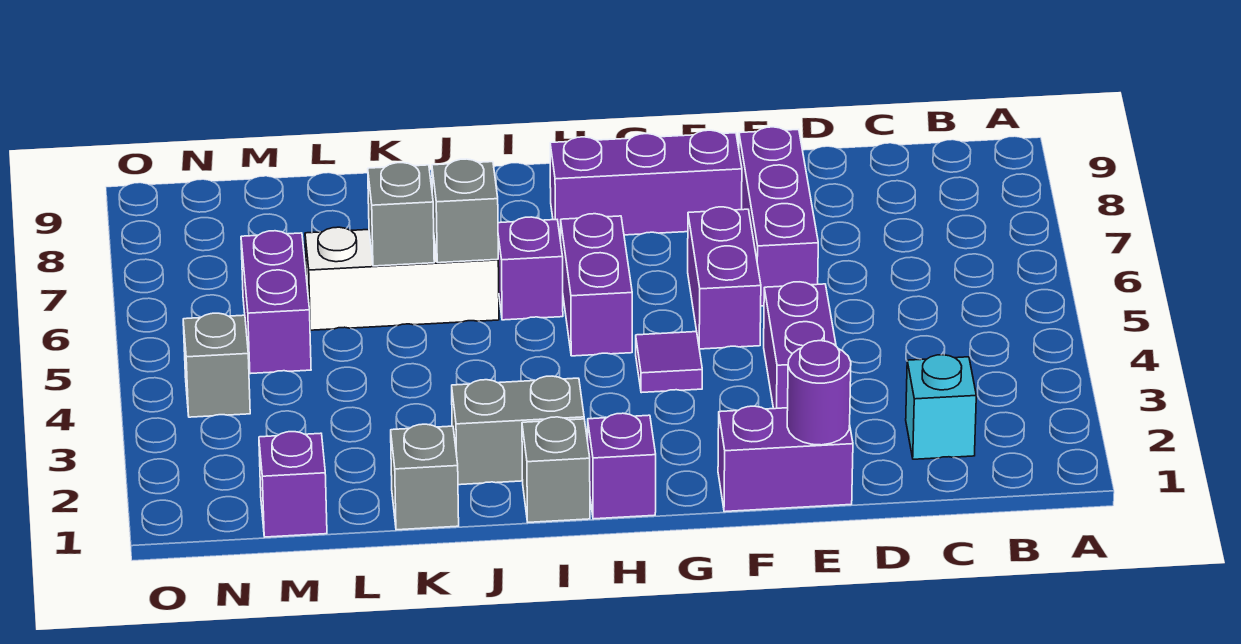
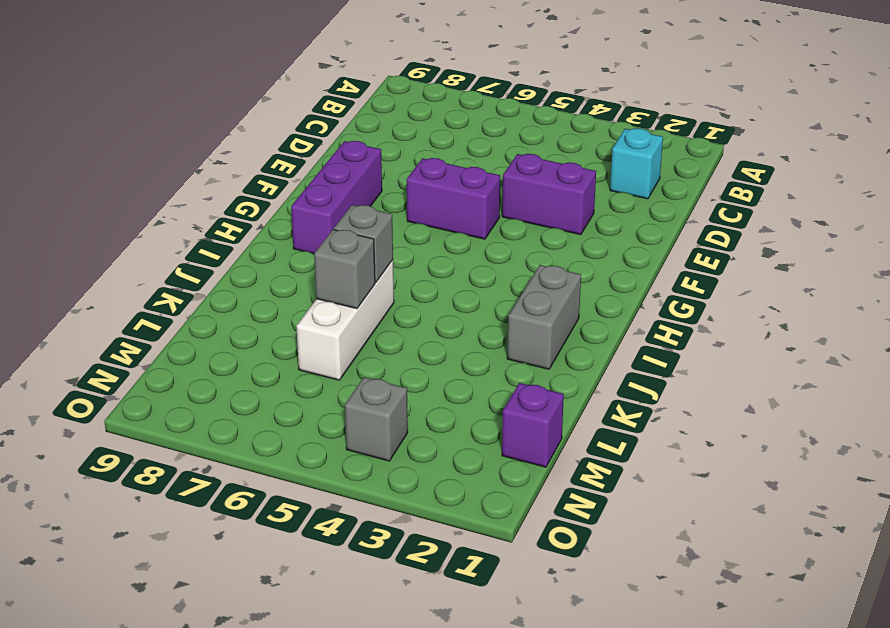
none -> purple 1x2 brick [718,406,853,512]
none -> purple 1x3 brick [739,127,818,306]
none -> purple 1x1 tile [636,332,702,393]

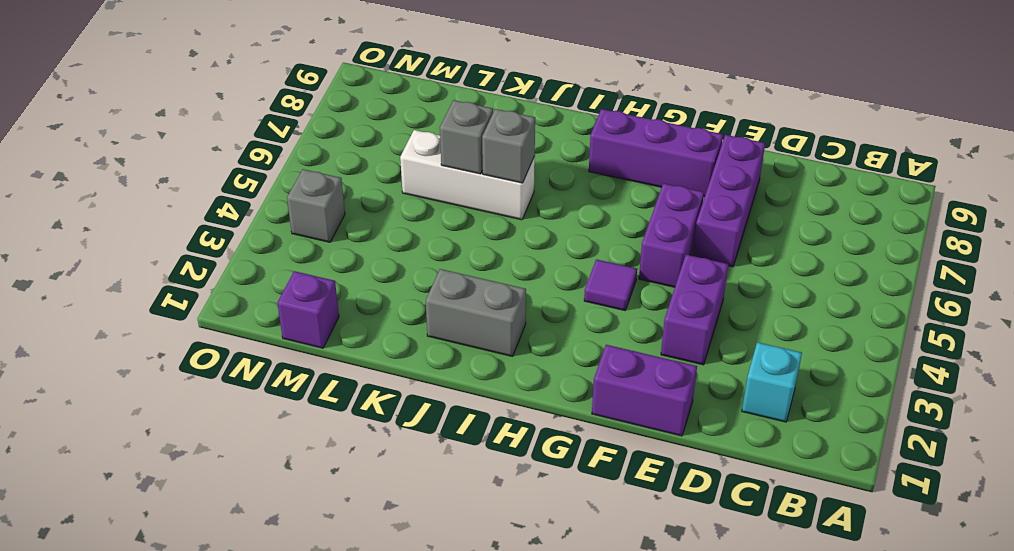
none -> purple 1x1 brick [588,413,656,519]
none -> purple 1x2 brick [561,214,632,356]
none -> grey 1x1 brick [522,417,590,522]

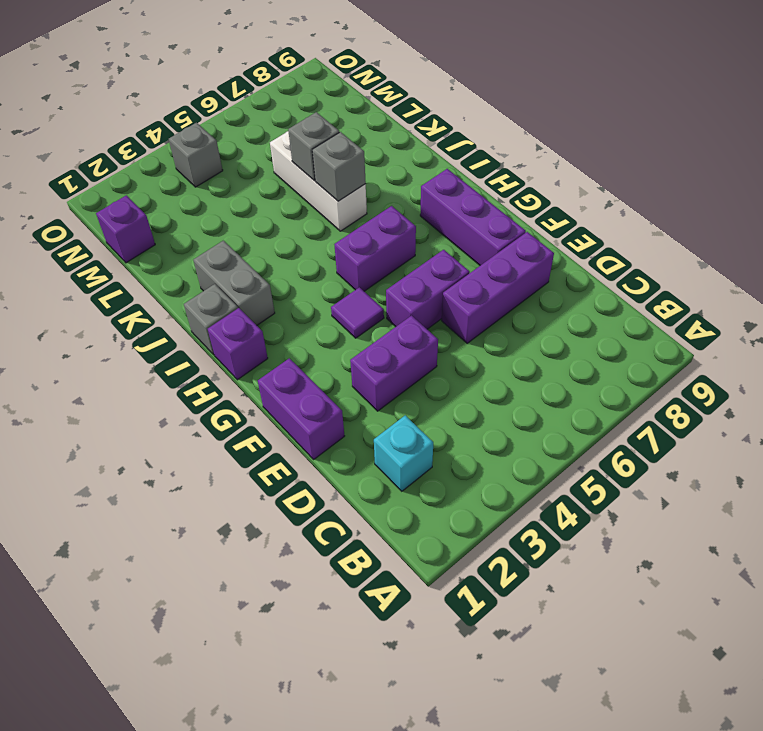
none -> purple 1x1 brick [498,217,563,320]
none -> grey 1x1 brick [391,424,459,530]
none -> purple 1x2 brick [241,231,311,374]

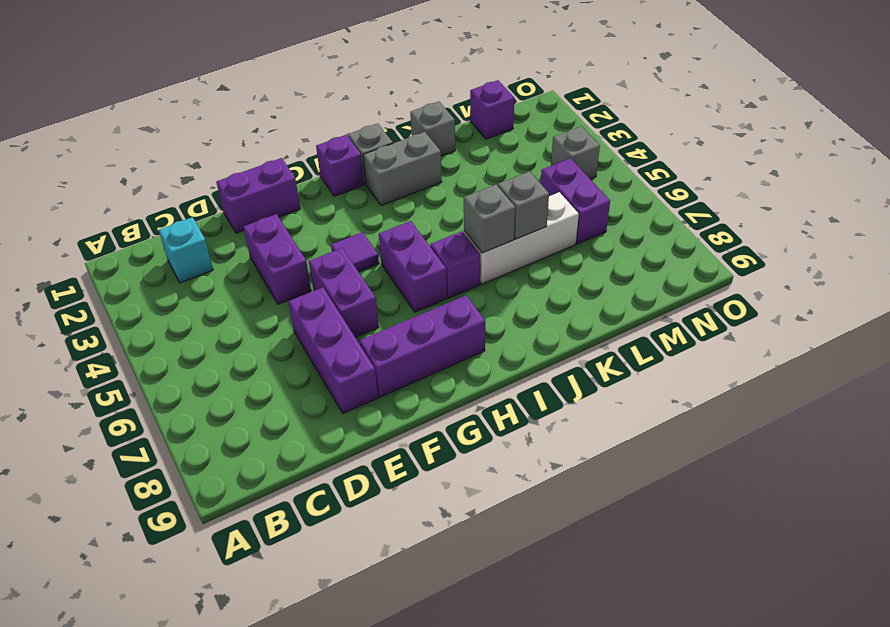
none -> purple 1x1 round brick [787,341,851,445]

